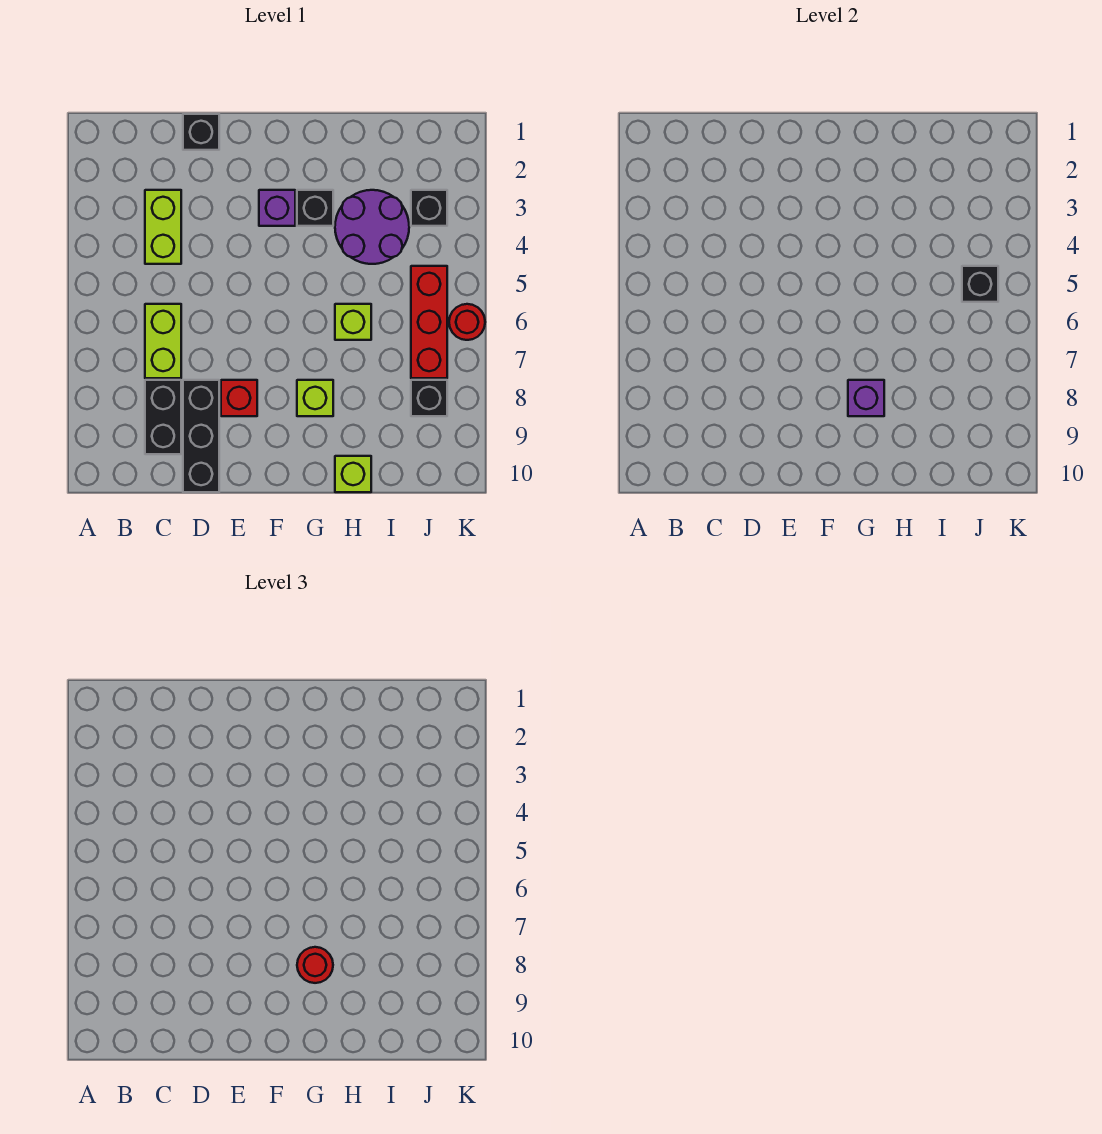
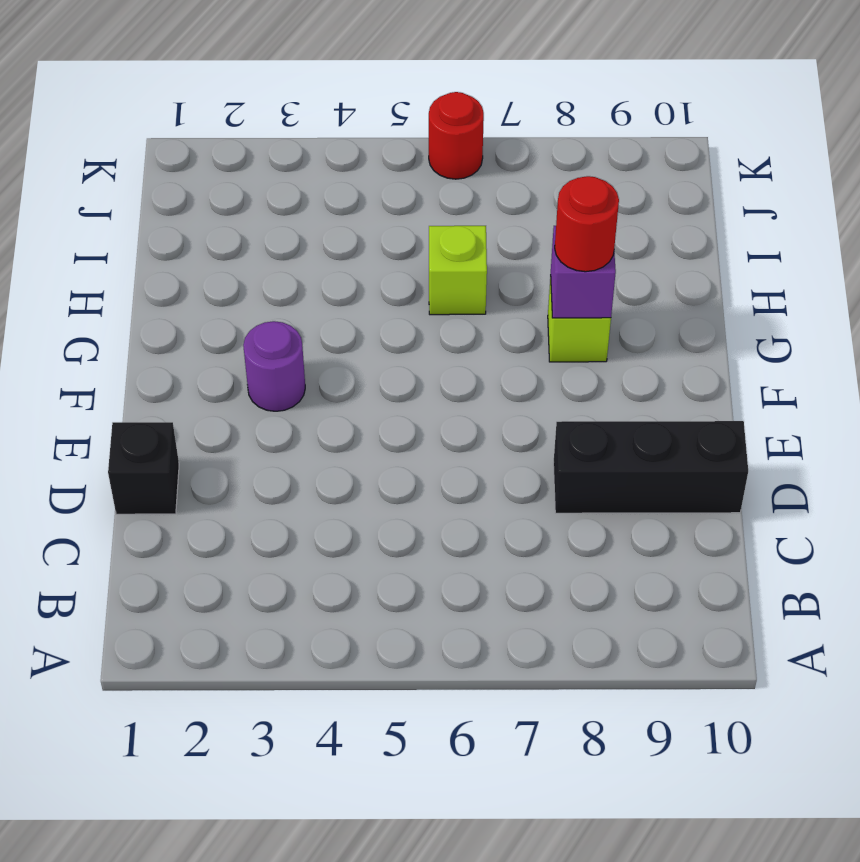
purple 1x1 round brick [243,321,305,411] -> purple 1x1 brick [259,190,295,226]
none -> lime 1x2 brick [145,190,181,264]
none -> lime 1x2 brick [145,304,181,378]
none -> black 1x2 brick [145,380,181,454]

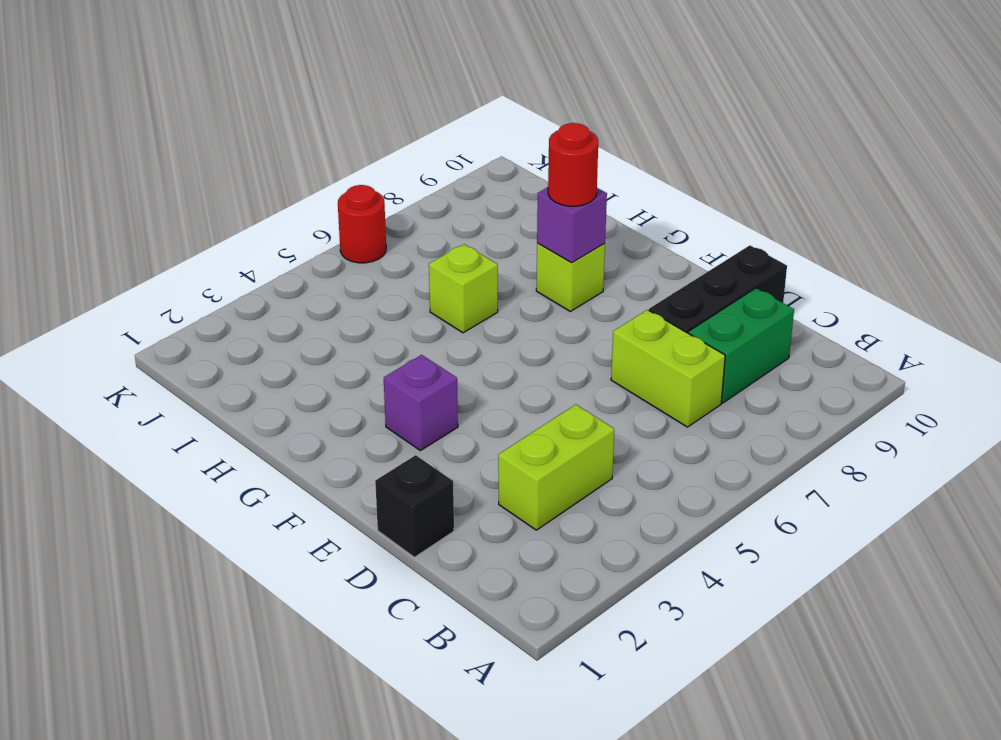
lime 1x2 brick [611,310,725,427] -> lime 1x2 brick turned to [145,304,181,378]
green 1x2 brick [688,288,794,403] -> black 1x2 brick [145,380,181,454]
none -> red 1x1 brick [221,380,257,416]
none -> black 1x1 brick [297,190,333,226]
none -> purple 2x2 round brick [335,190,409,264]

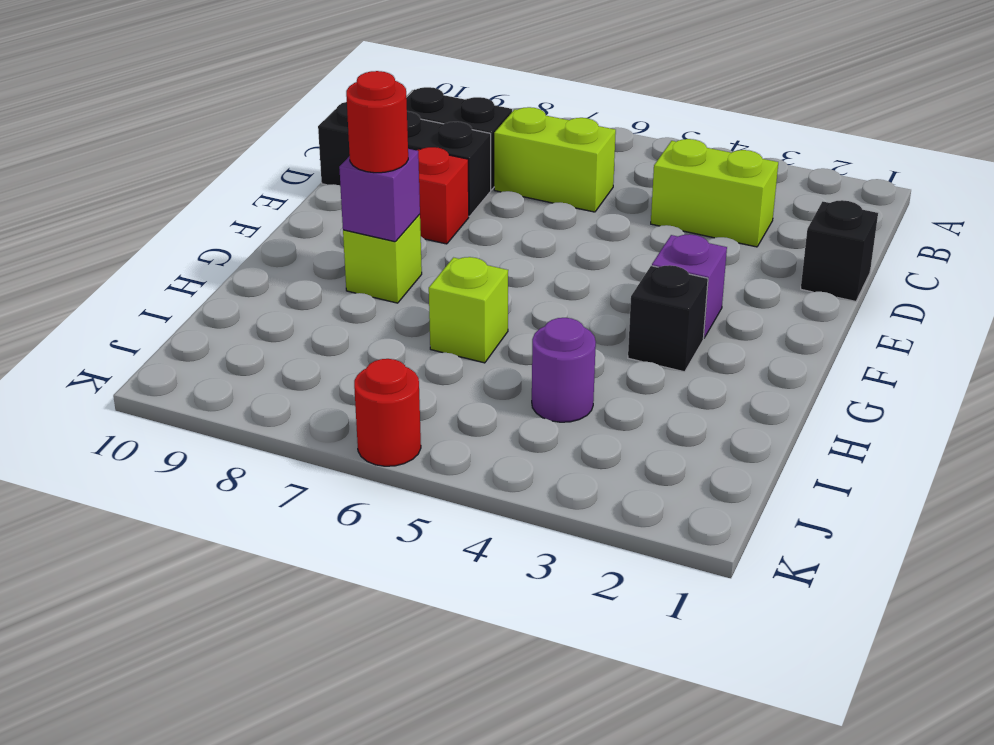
purple 1x1 round brick [532,318,596,422] -> purple 2x2 round brick [335,190,409,264]
none -> lime 1x1 brick [335,456,371,492]
none -> black 1x1 brick [411,190,447,226]
none -> red 1x3 brick [411,266,447,378]

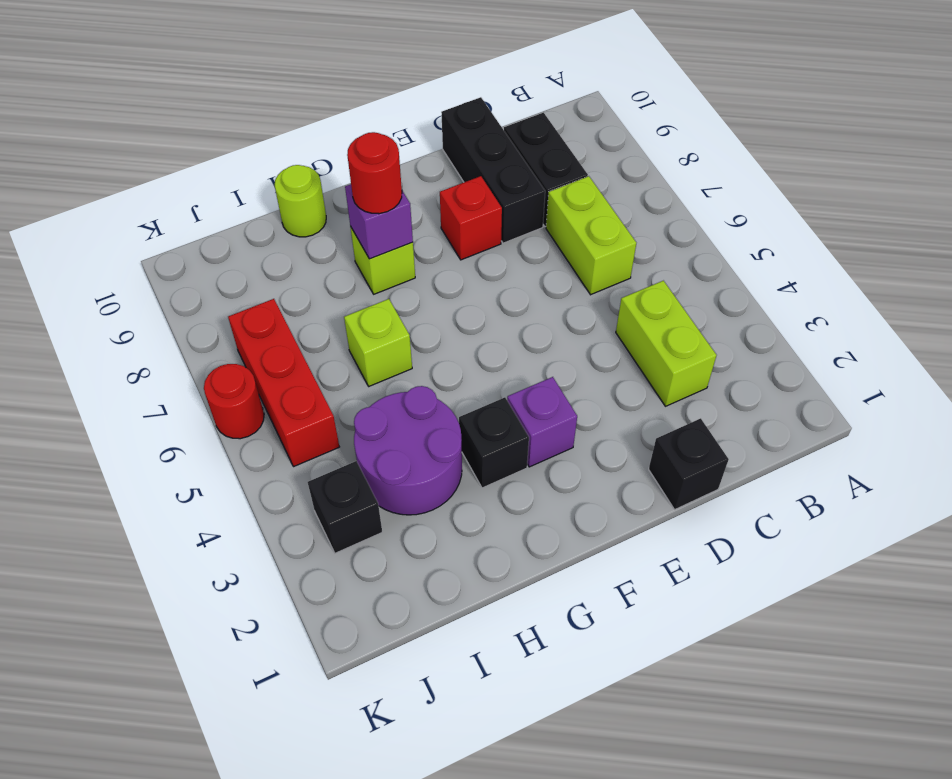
lime 1x1 round brick [275,165,326,237] -> lime 1x1 brick [335,456,371,492]
none -> black 1x1 brick [411,380,447,416]
none -> black 1x1 brick [962,266,998,302]

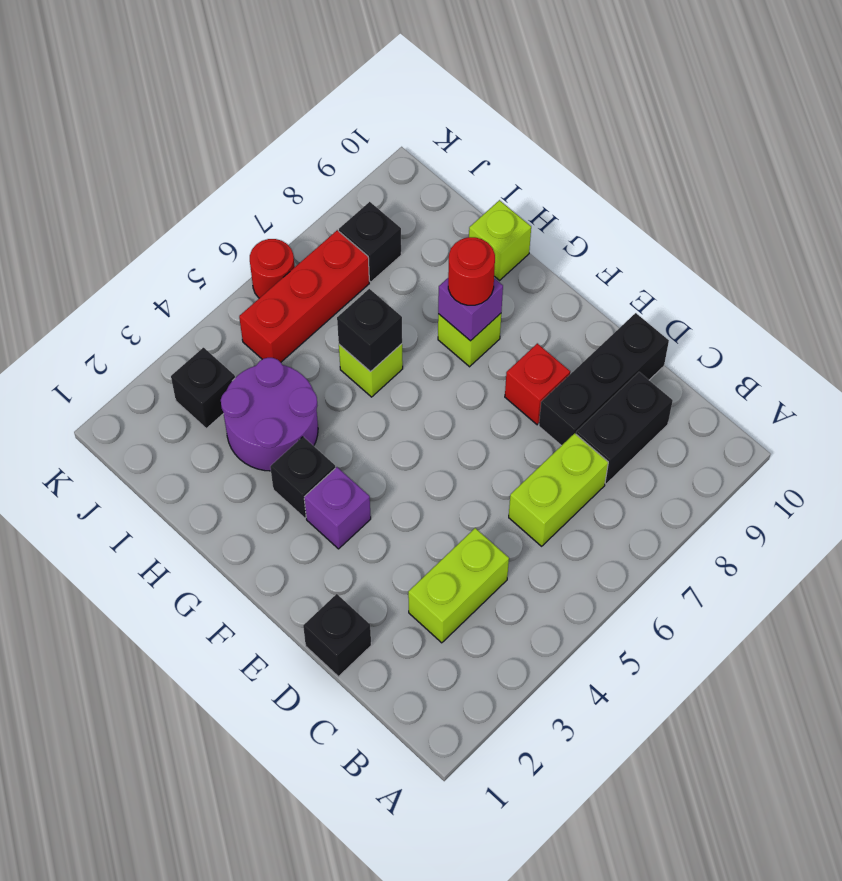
black 1x1 brick [337,289,402,372] -> black 1x1 brick moved to [962,266,998,302]

